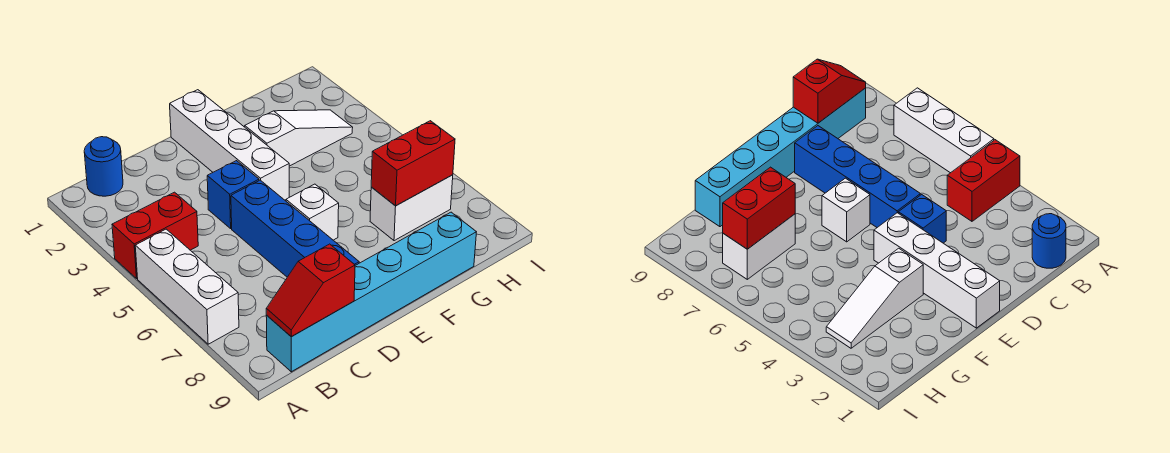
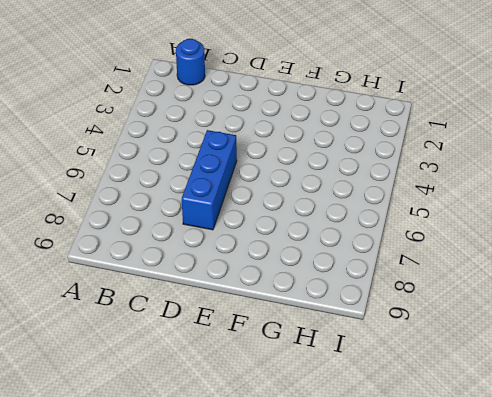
blue 1x3 brick [182,130,237,230] -> blue 1x4 brick [231,180,359,277]
none -> red 1x2 brick [112,192,198,278]
none -> white 1x3 brick [135,229,239,344]
none -> cyan 1x6 brick [266,212,476,372]

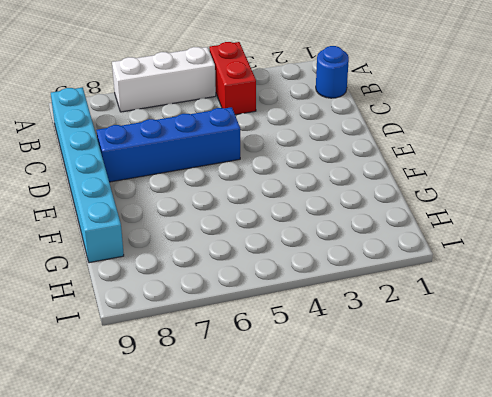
none -> blue 1x1 brick [207,161,259,228]
none -> white 1x4 brick [170,90,289,200]
none -> white 1x1 brick [286,184,339,240]

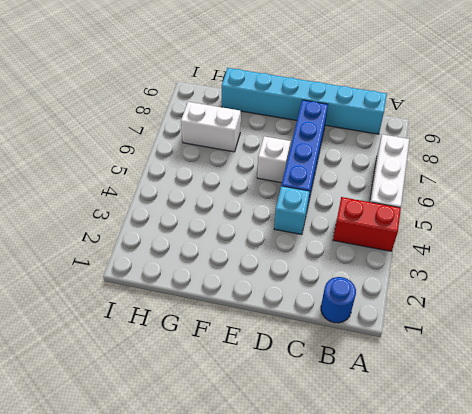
cyan 1x1 brick [274,186,310,235] -> blue 1x1 brick [207,161,259,228]
none -> white 1x4 brick [170,90,289,200]
none -> white 1x3 slope [245,110,353,166]
none -> red 1x2 slope [266,244,355,337]

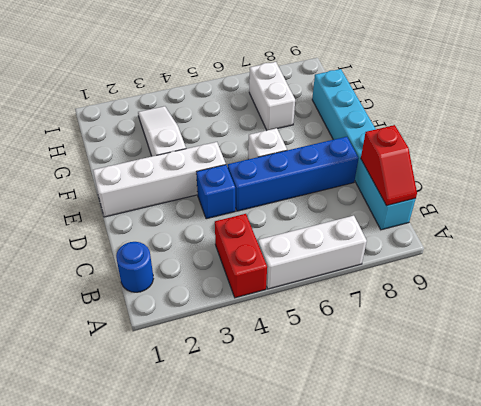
none -> red 1x2 brick [371,121,455,206]

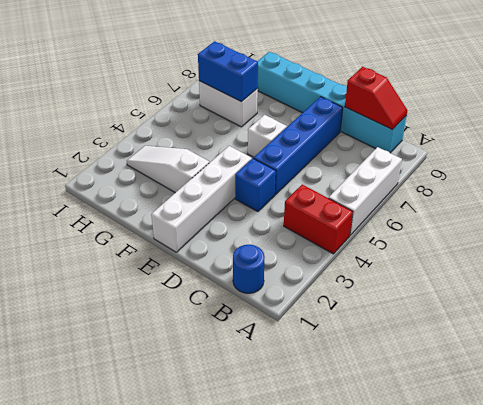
blue 1x2 brick [198,41,258,102] -> red 1x2 brick [371,121,455,206]

